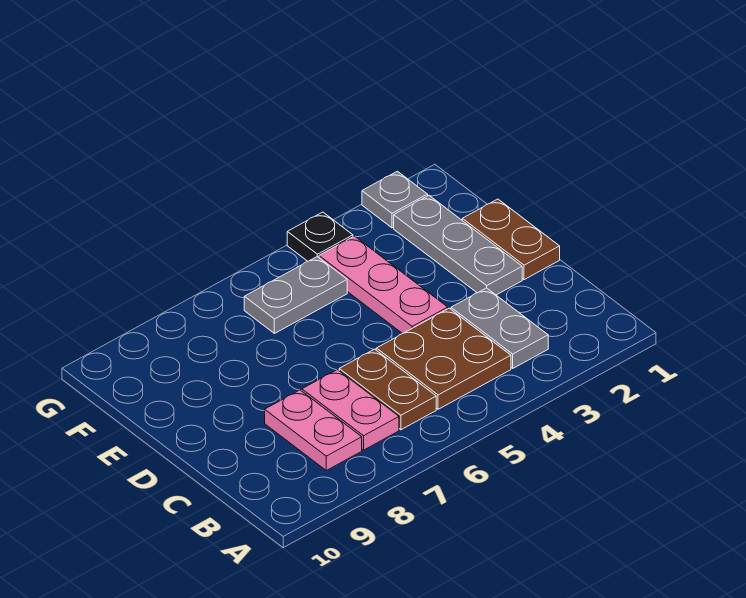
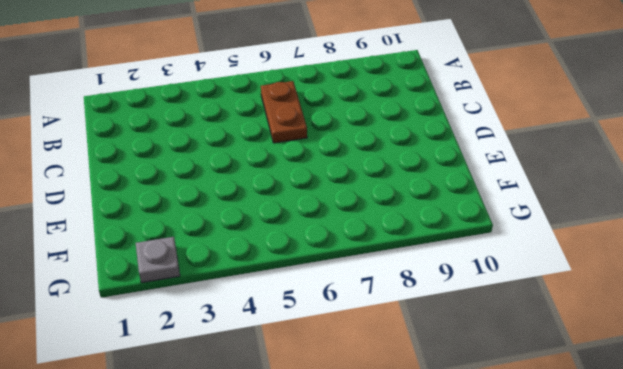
none -> grey 1x2 plate [451,288,548,368]
none -> brown 2x2 plate [376,308,511,409]

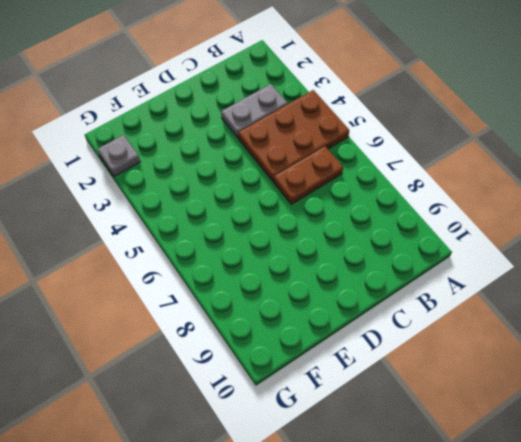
brown 2x3 plate [238,90,349,181] -> brown 2x2 plate [376,308,511,409]
none -> pink 1x2 plate [302,370,399,450]
none -> pink 1x2 plate [265,390,362,470]

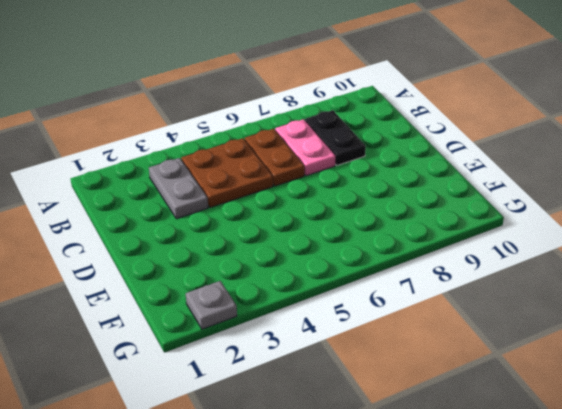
black 1x2 plate [305,110,366,165] -> pink 1x2 plate [265,390,362,470]
none -> brown 1x2 plate [462,199,560,280]
none -> grey 1x3 plate [394,196,522,295]

